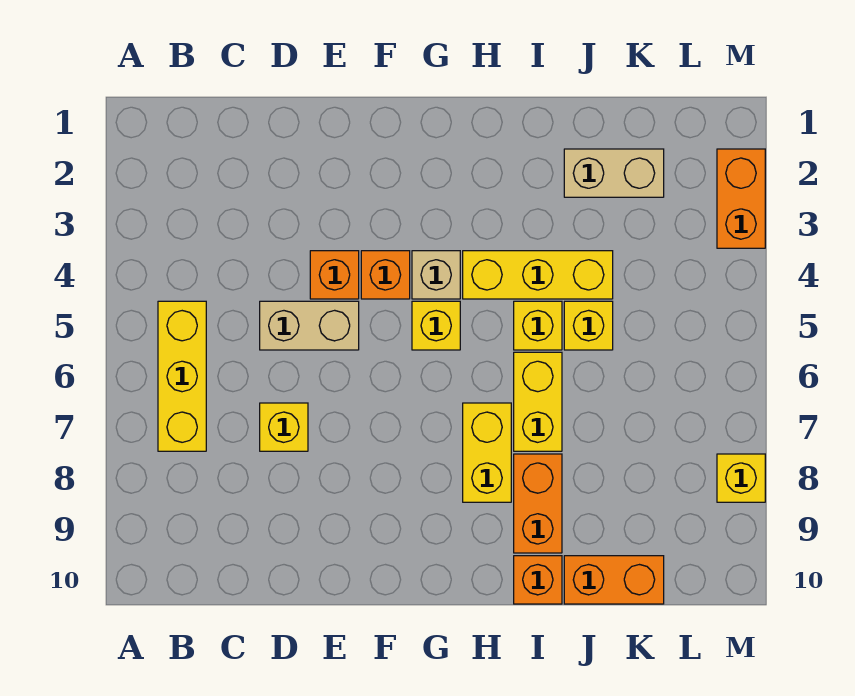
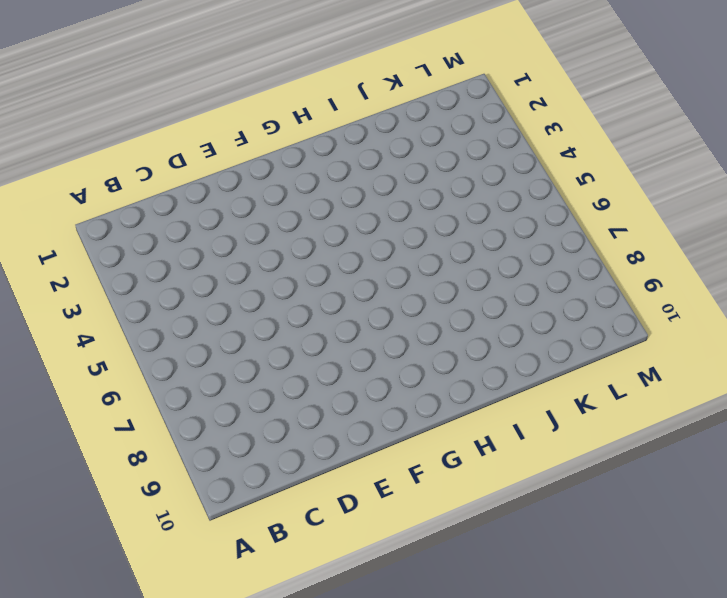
none -> yellow 1x3 brick [158,301,206,451]
none -> tan 1x2 brick [260,301,359,350]
none -> yellow 1x1 brick [260,403,308,451]

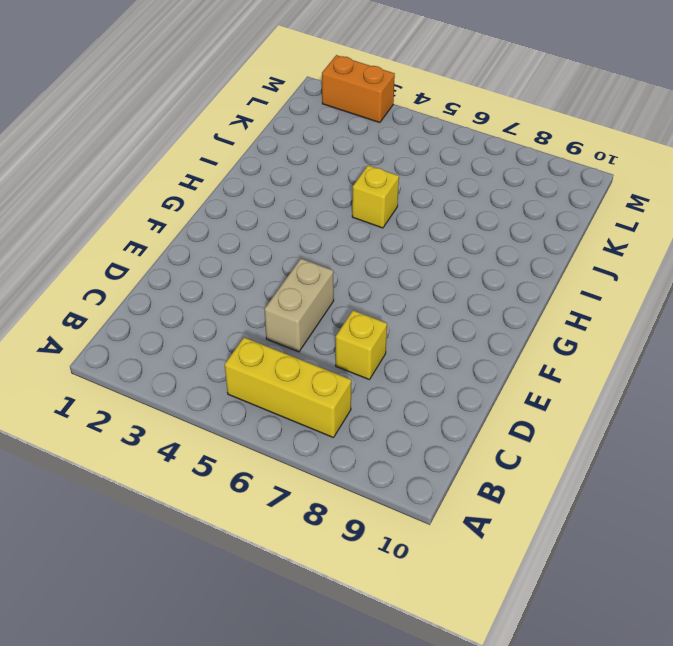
none -> orange 1x1 brick [310,251,359,299]
none -> orange 1x1 brick [361,251,410,299]
none -> tan 1x1 brick [412,251,460,299]

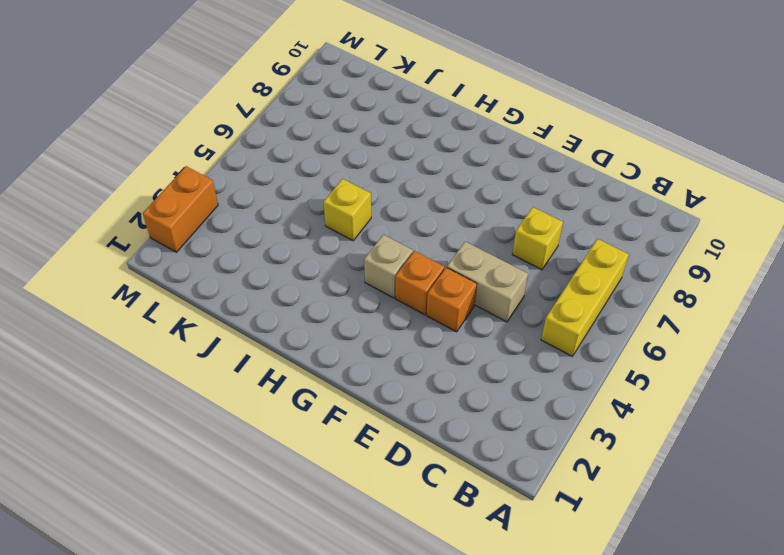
none -> yellow 1x1 brick [412,301,460,350]
none -> yellow 1x3 brick [463,251,613,299]
none -> yellow 1x2 brick [463,403,511,502]

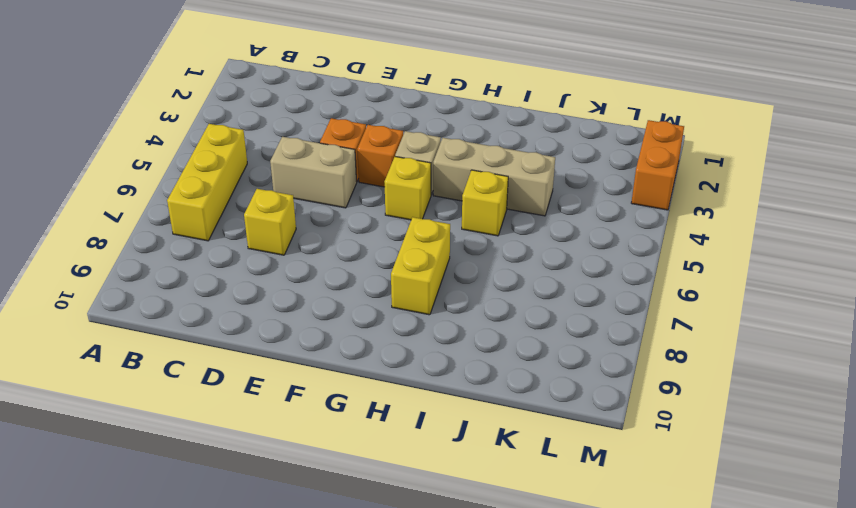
tan 1x3 brick [433,138,555,216] -> yellow 1x3 brick [463,251,613,299]
none -> yellow 1x2 brick [514,352,562,451]
none -> orange 1x2 brick [514,454,562,553]
none -> orange 1x1 brick [514,556,562,604]

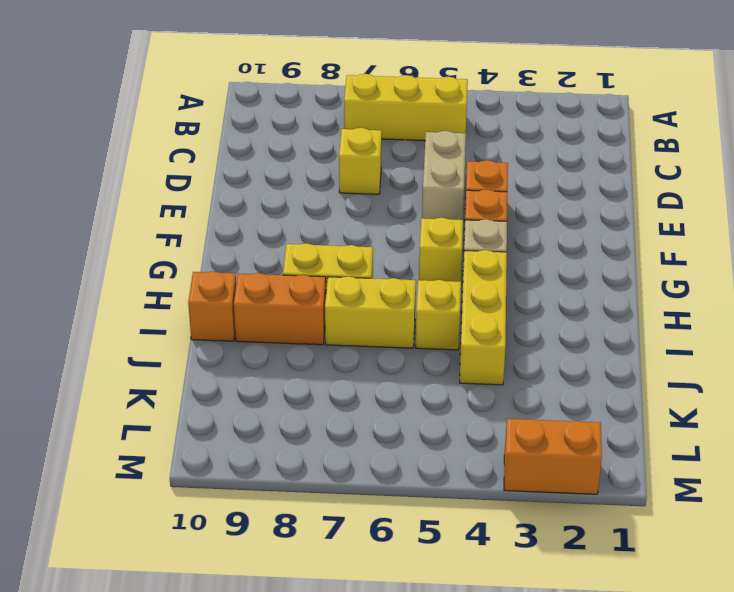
none -> tan 1x2 brick [564,149,664,197]
none -> yellow 1x1 brick [564,301,613,350]
none -> orange 1x2 brick [564,556,664,604]

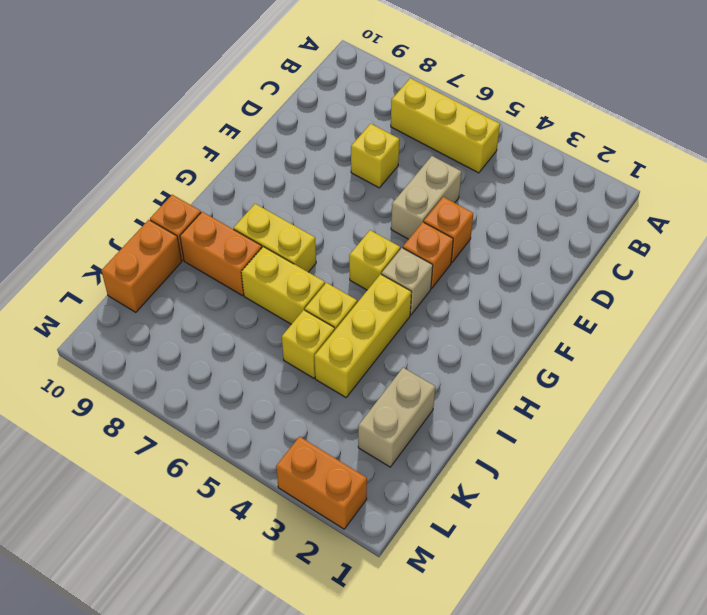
none -> yellow 1x1 brick [717,454,765,502]

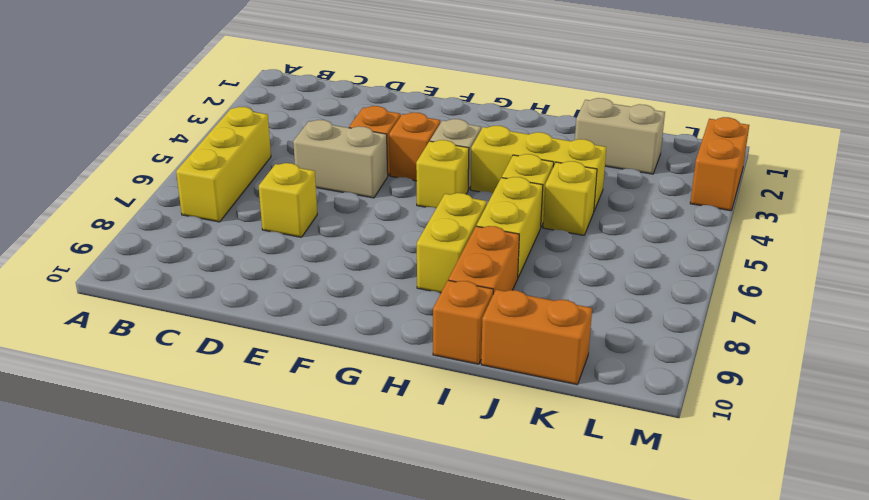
none -> yellow 1x1 brick [717,454,765,502]

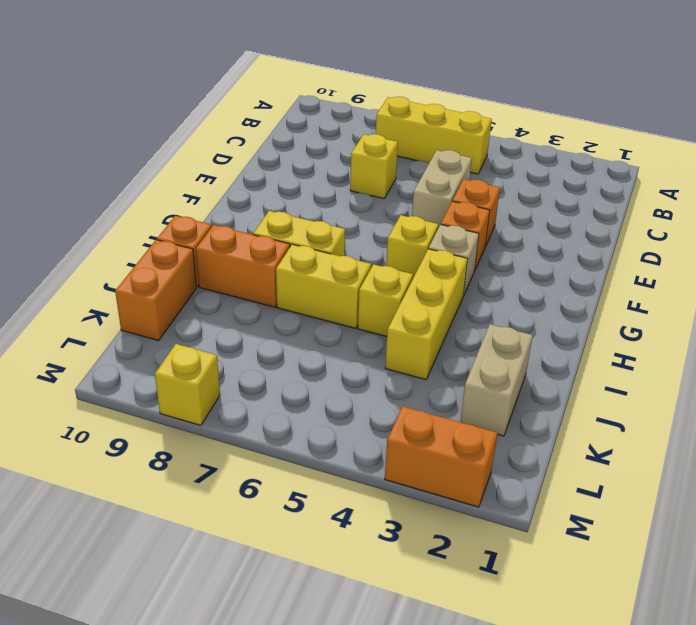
none -> yellow 1x1 brick [564,301,613,350]

